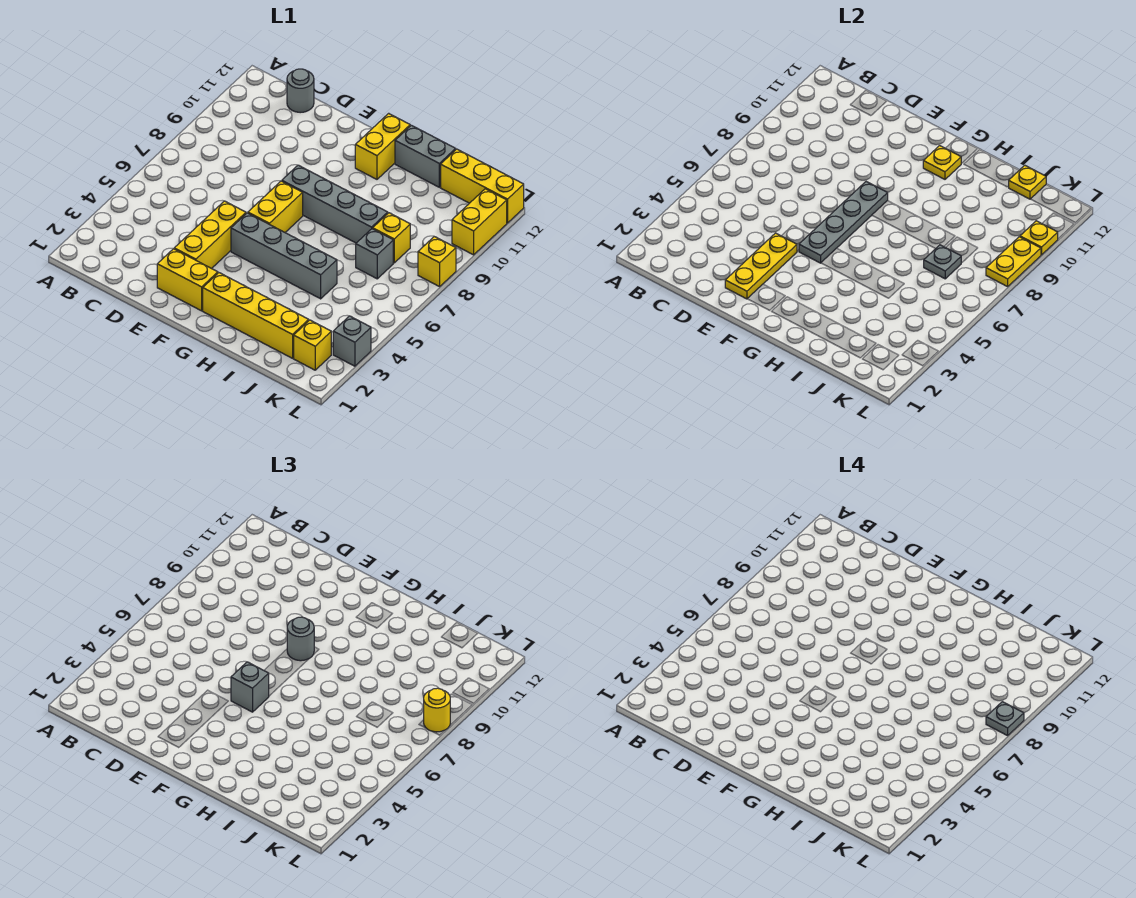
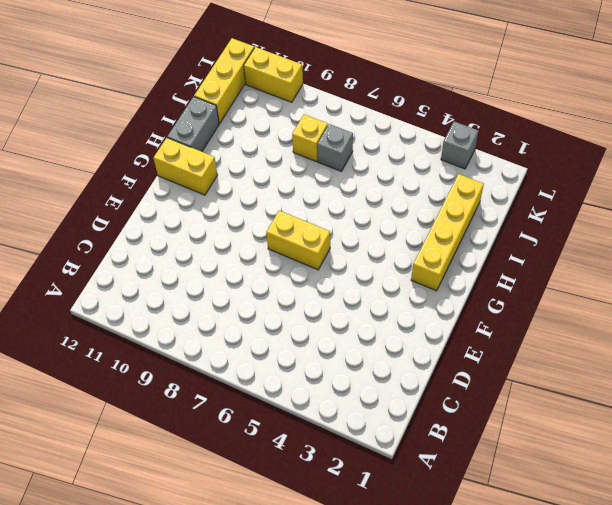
none -> grey 1x1 round brick [287,69,314,113]
none -> yellow 1x2 brick [157,249,218,311]
none -> yellow 1x3 brick [174,201,246,269]

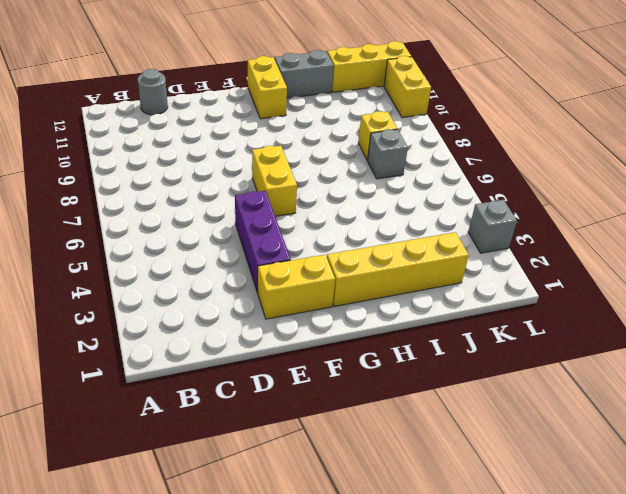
purple 1x3 brick [235,191,291,293] -> yellow 1x3 brick [174,201,246,269]
none -> grey 1x4 brick [231,213,337,299]
none -> grey 1x4 brick [282,165,388,243]
none -> yellow 1x1 brick [294,320,331,370]

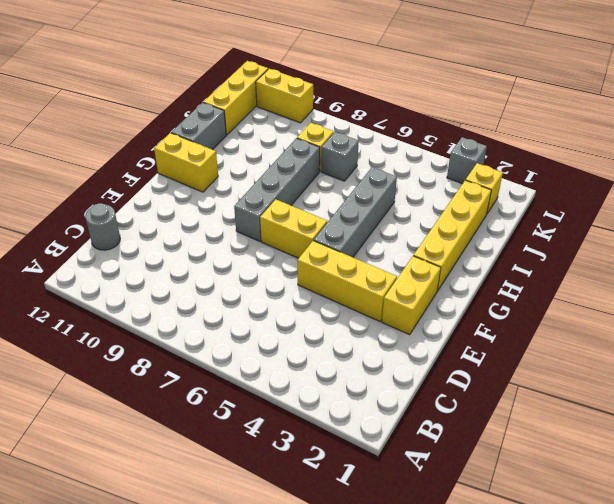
none -> yellow 1x1 brick [418,237,456,287]
none -> yellow 1x3 plate [725,233,797,299]
none -> grey 1x4 plate [799,182,888,263]

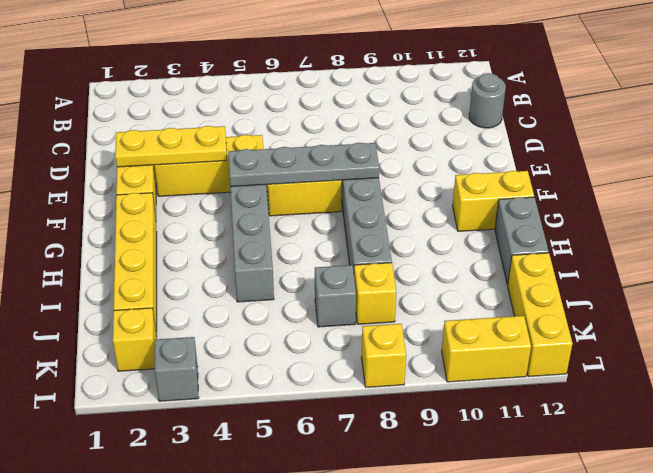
none -> yellow 1x1 plate [923,146,961,179]
none -> grey 1x1 plate [924,245,961,279]
none -> yellow 1x1 plate [1009,165,1046,199]

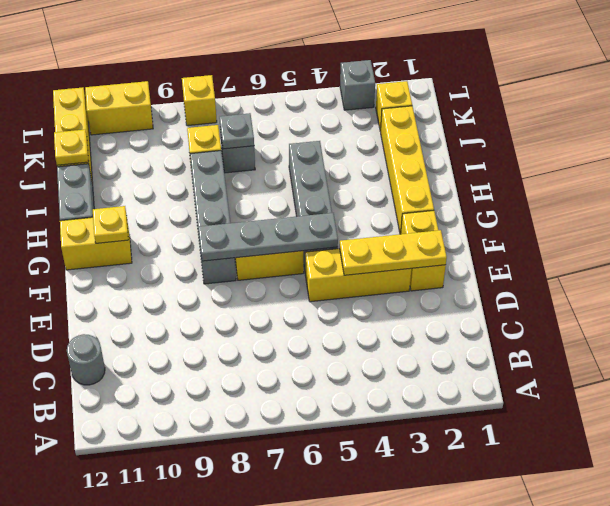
none -> yellow 1x2 plate [986,237,1041,287]
none -> yellow 1x1 plate [1020,221,1058,255]
none -> grey 1x1 brick [231,662,269,712]

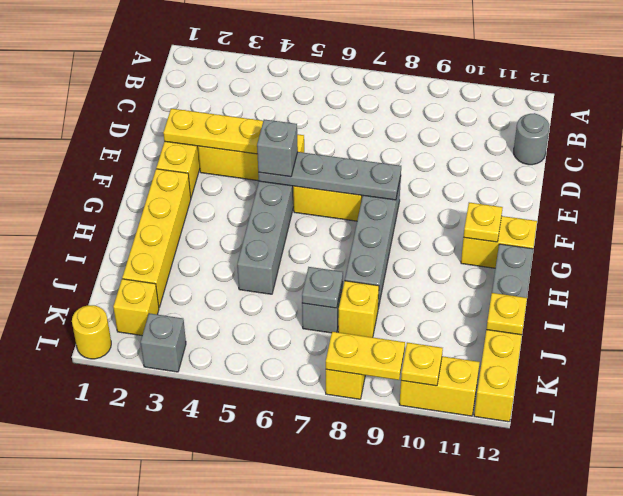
yellow 1x1 round brick [72,305,111,359] -> yellow 1x1 round brick moved to [424,688,450,732]
none -> grey 1x1 round brick [287,617,314,661]
none -> grey 1x1 plate [986,702,1024,736]

